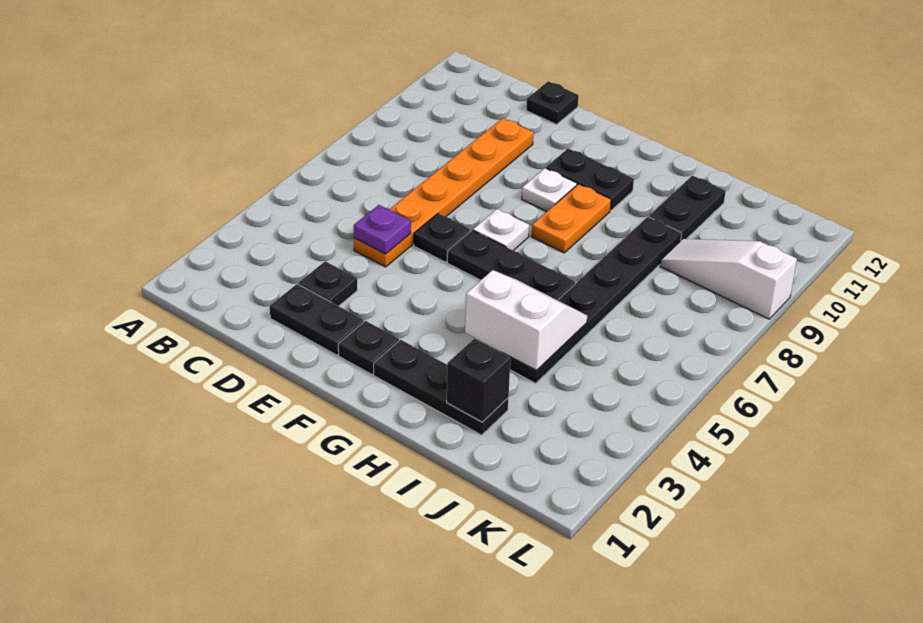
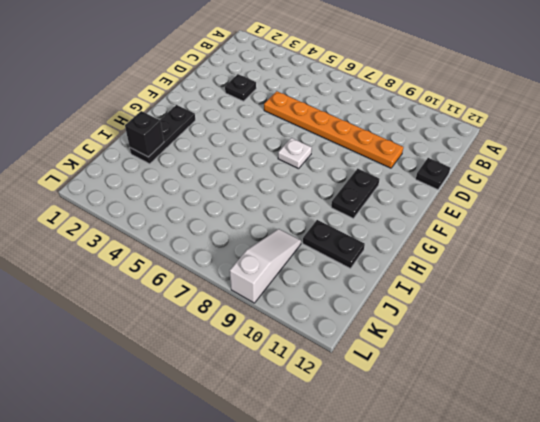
none -> black 1x2 plate [270,284,364,355]
none -> black 1x1 plate [414,213,470,262]
none -> black 1x1 plate [338,321,399,374]

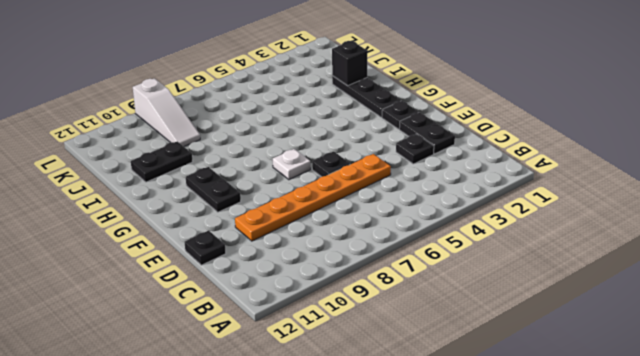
none -> black 1x3 plate [447,230,575,300]
none -> white 1x1 plate [522,168,577,212]
none -> orange 1x2 plate [531,184,611,253]

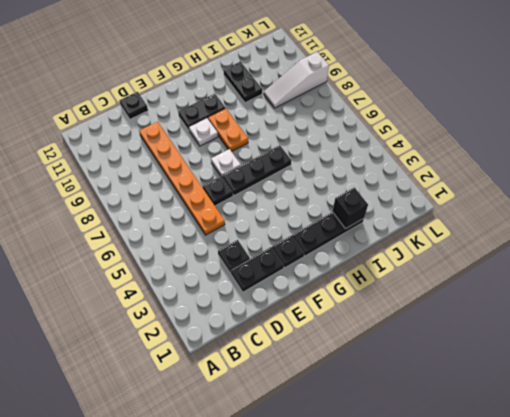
none -> black 1x6 plate [501,217,682,383]
none -> purple 1x1 plate [354,205,411,254]
none -> white 2x2 slope [465,270,587,370]

